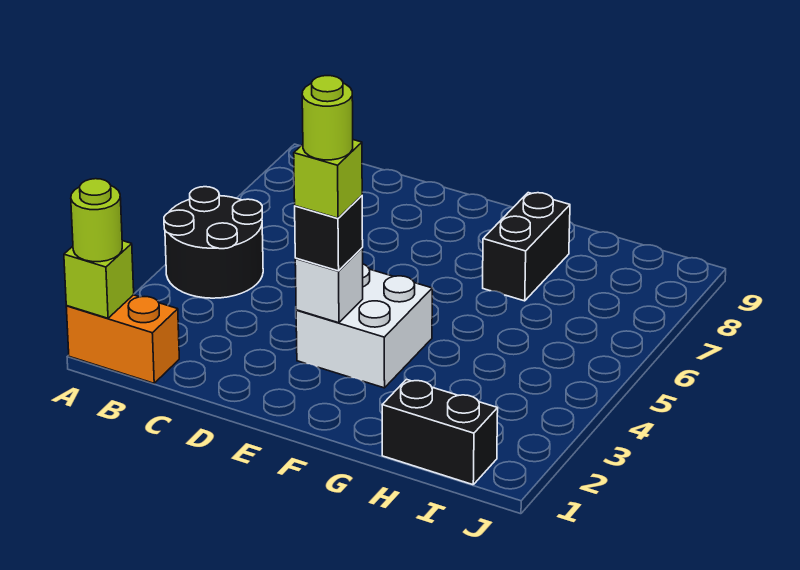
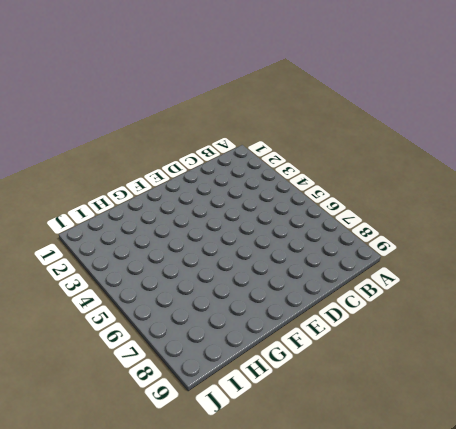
none -> orange 1x2 brick [66,295,179,383]
none -> black 2x2 round brick [164,187,263,298]

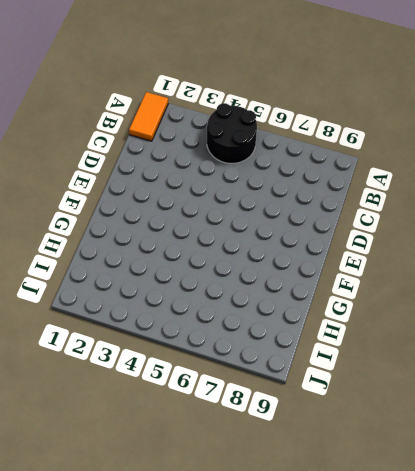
orange 1x2 tile [129,92,168,141] -> orange 1x2 brick [66,295,179,383]
none -> white 2x2 brick [296,264,432,388]
none -> black 1x2 brick [483,193,570,301]

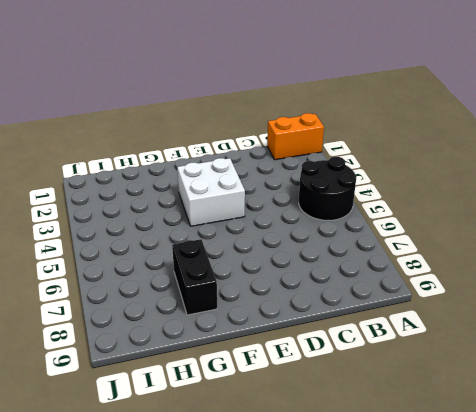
none -> black 1x2 brick [382,379,498,485]
none -> lime 1x1 brick [64,241,134,318]

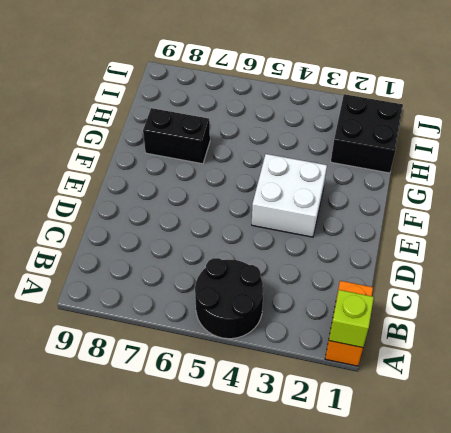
black 2x2 brick [331,94,403,173] -> black 1x2 brick [382,379,498,485]
none -> white 1x1 brick [295,248,363,323]
none -> lime 1x1 round brick [71,179,122,262]

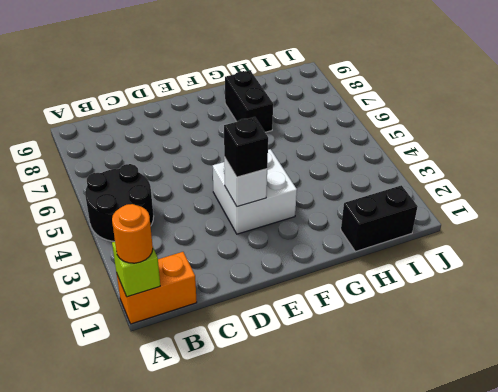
orange 1x1 round brick [112,204,153,263] -> lime 1x1 round brick [71,179,122,262]
none -> lime 1x1 brick [294,140,362,218]
none -> lime 1x1 round brick [302,76,353,160]

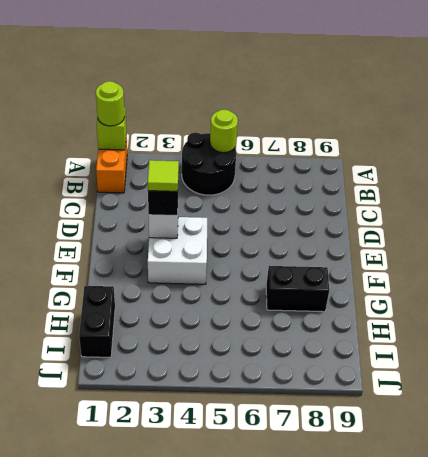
lime 1x1 round brick [210,109,238,153] -> lime 1x1 round brick moved to [302,76,353,160]
lime 1x1 tile [148,160,179,191] -> lime 1x1 brick [294,140,362,218]

